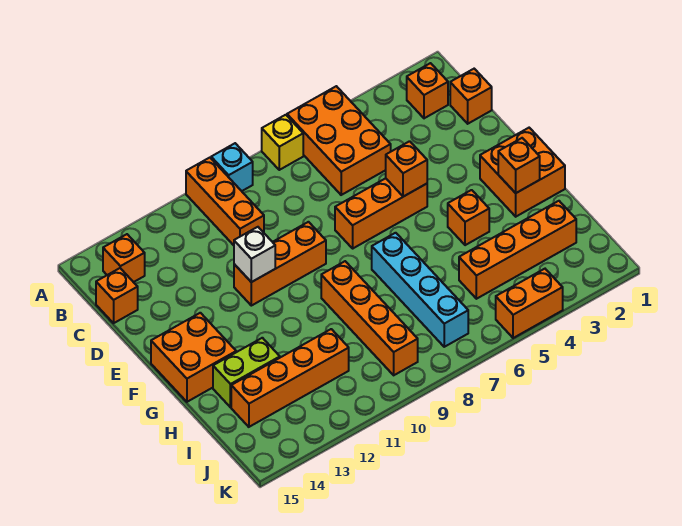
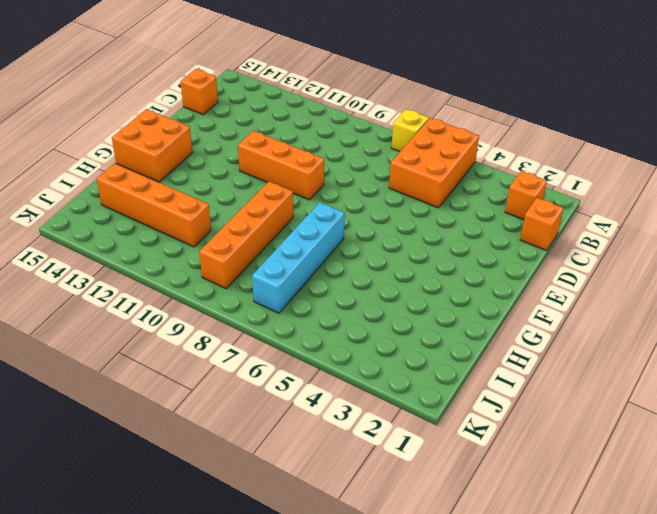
none -> cyan 1x1 brick [211,143,253,191]
none -> orange 1x3 brick [186,158,264,245]
none -> orange 1x1 brick [103,234,145,282]

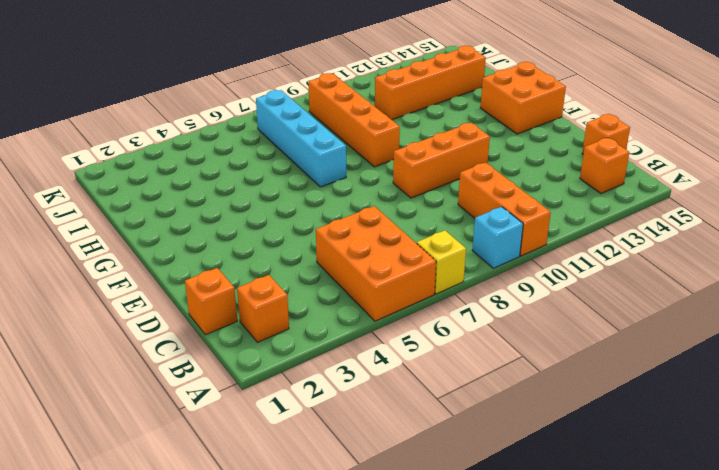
none -> orange 1x3 brick [335,178,427,248]
none -> orange 2x2 brick [480,128,565,217]
none -> orange 1x1 brick [448,190,489,245]

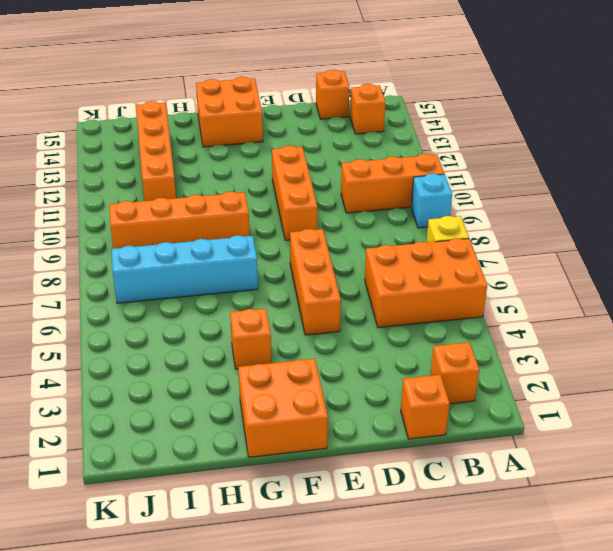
none -> lime 1x2 brick [213,338,280,407]
none -> orange 1x4 brick [459,201,576,299]
none -> orange 1x2 brick [496,269,563,338]

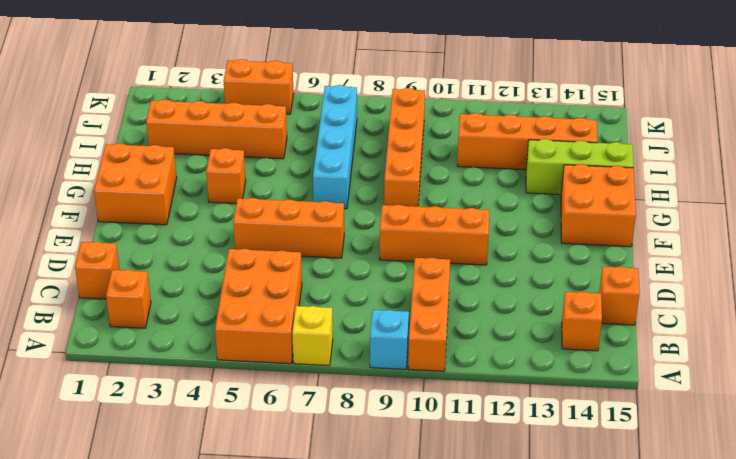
lime 1x3 brick [526,139,634,195] -> lime 1x2 brick [213,338,280,407]
none -> orange 1x1 brick [386,141,427,197]
none -> white 1x1 brick [234,227,275,282]
none -> orange 1x1 brick [498,138,540,193]

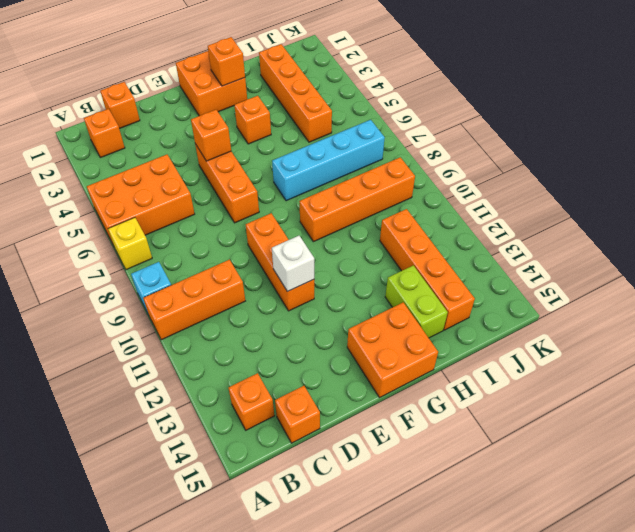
none -> orange 1x2 brick [496,269,563,338]

